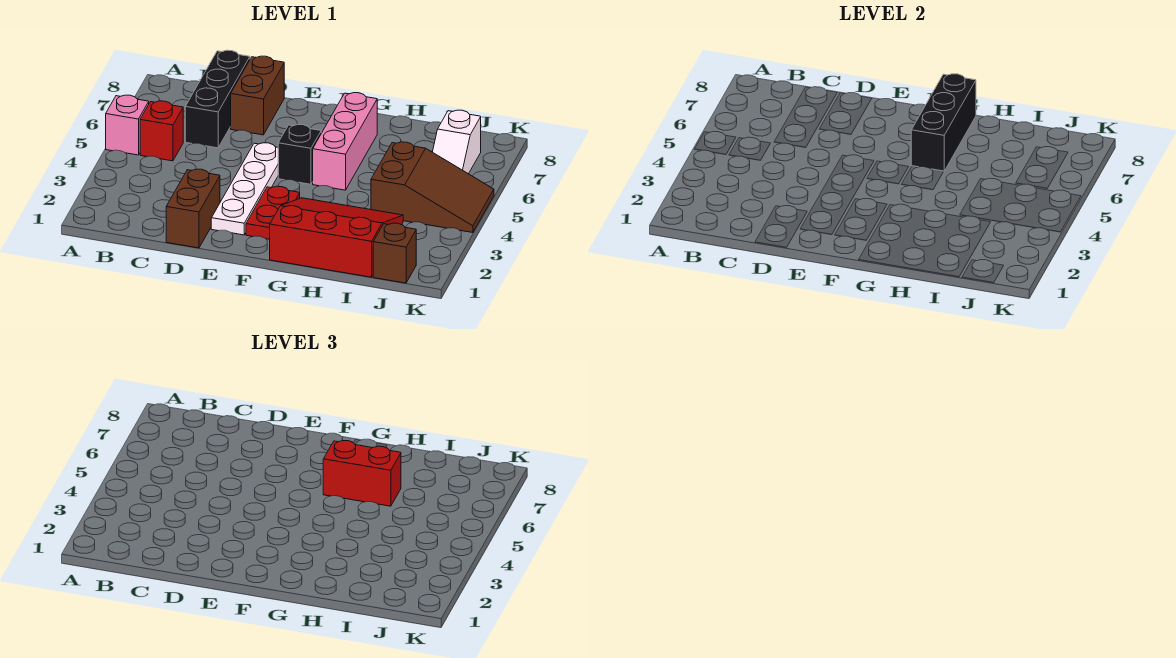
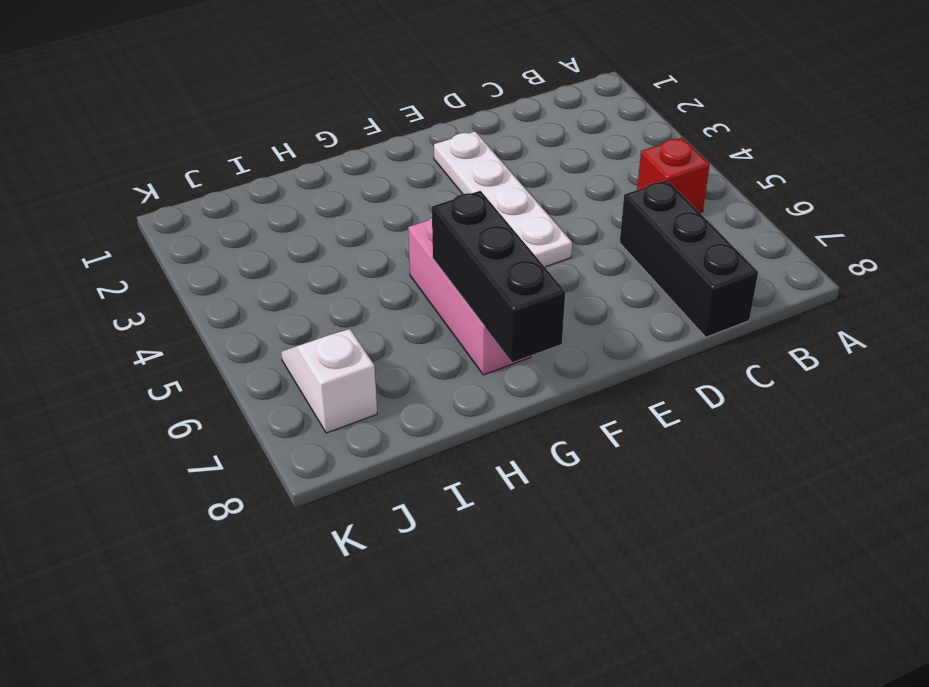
none -> pink 1x1 brick [106,95,149,155]
none -> brown 1x2 brick [166,169,220,248]
none -> brown 1x2 brick [231,56,284,135]

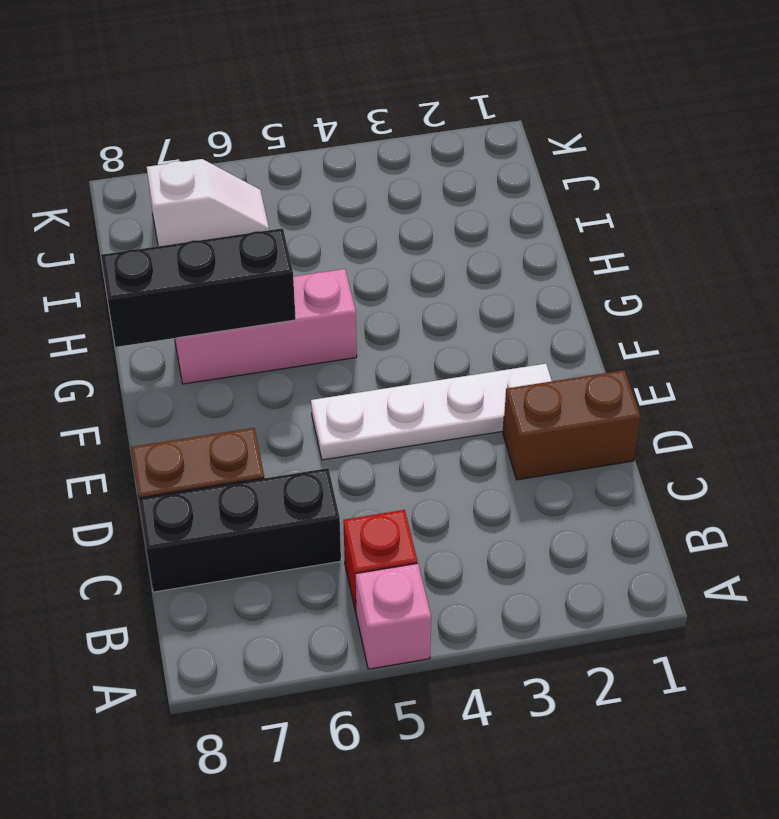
none -> red 1x2 plate [246,186,300,239]
none -> black 1x1 brick [278,125,321,184]
none -> red 3x3 slope [270,198,403,277]

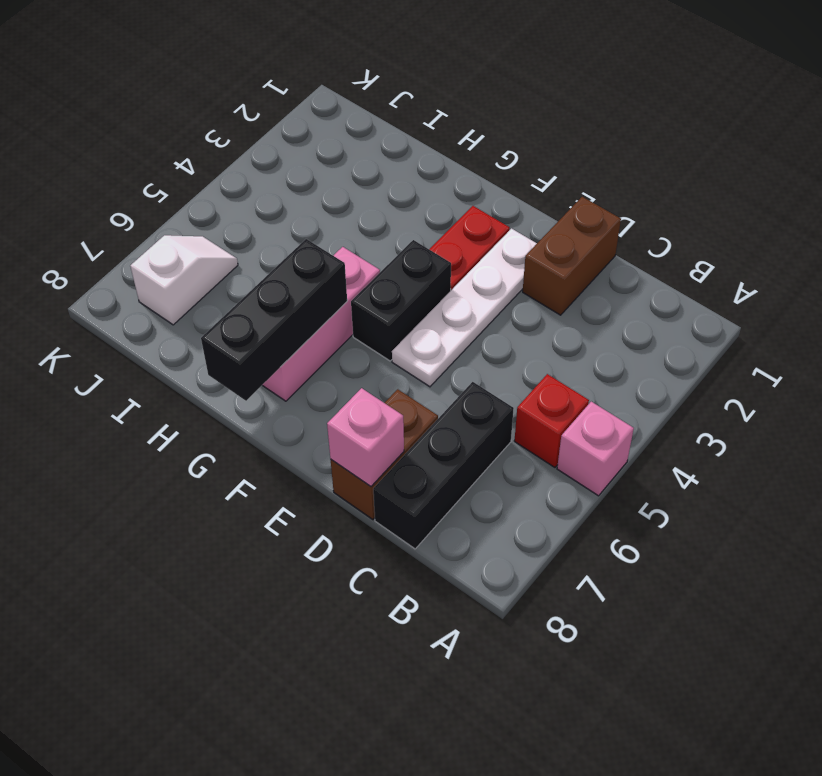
pink 1x1 brick [327,388,404,486] -> none
black 1x2 brick [351,240,451,361] -> black 1x1 brick [278,125,321,184]
none -> red 3x3 slope [270,198,403,277]
none -> brown 2x3 slope [371,142,494,233]
none -> brown 1x1 brick [373,223,416,283]

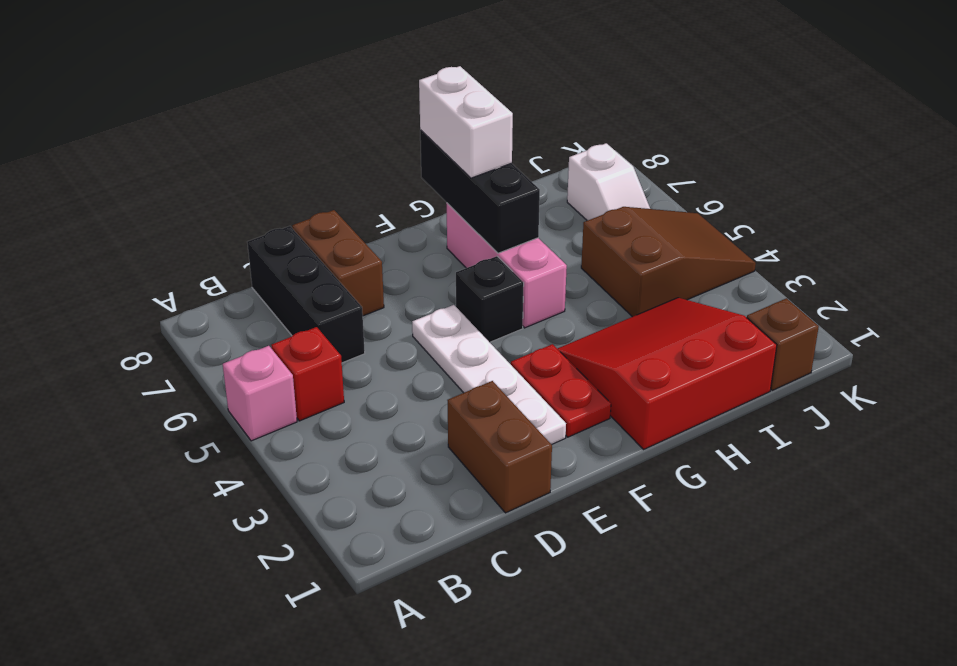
white 1x2 brick [419,66,513,178] -> none
none -> red 1x2 brick [323,440,401,506]

